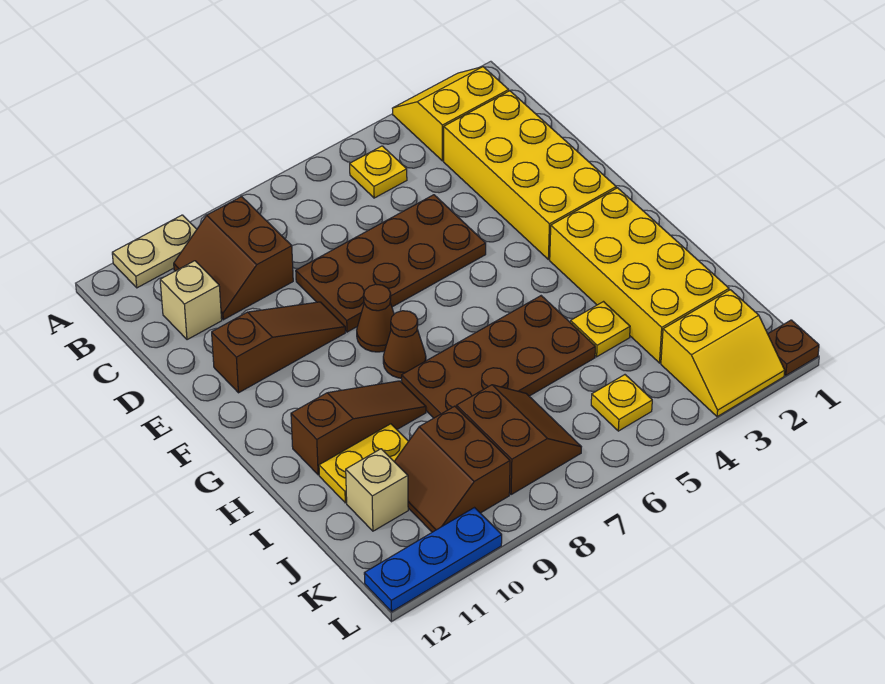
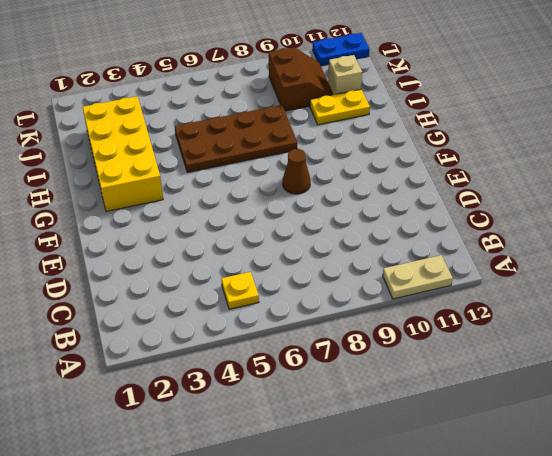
blue 1x2 plate [312,33,369,66] -> blue 1x3 plate [364,508,502,612]
none -> yellow 2x2 slope [392,67,509,161]
none -> brown 2x2 slope [174,197,293,320]
none -> yellow 2x4 brick [444,91,616,260]

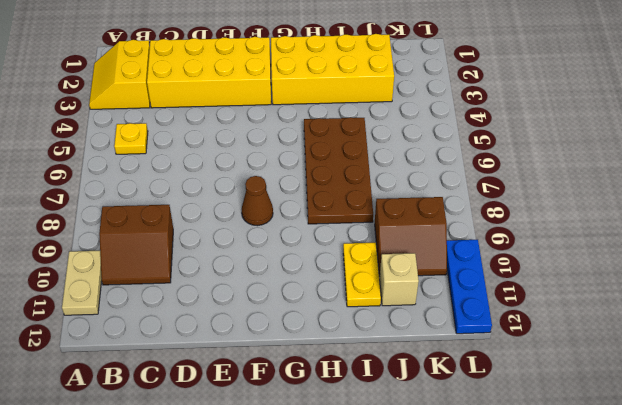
none -> tan 1x1 brick [160,261,222,340]
none -> brown 2x4 plate [296,195,486,332]
none -> brown 1x3 slope [212,302,345,393]

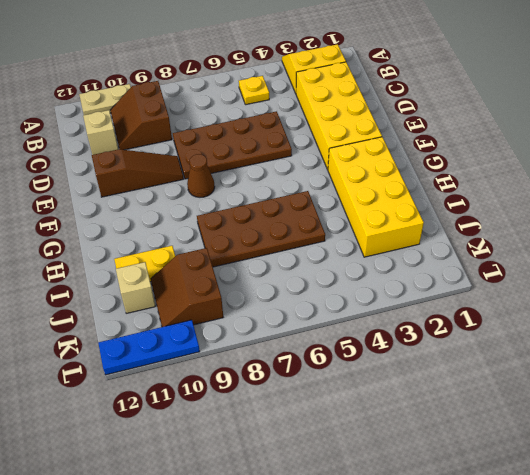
none -> brown 1x1 cone [383,311,426,378]
none -> brown 1x3 slope [291,381,426,475]
none -> yellow 1x1 plate [570,302,630,357]

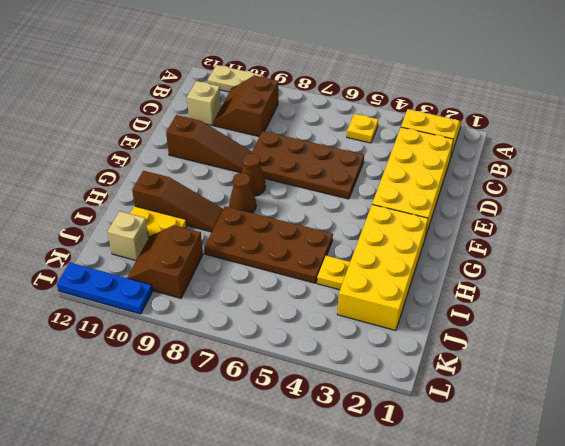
none -> brown 2x2 slope [457,385,581,494]
none -> yellow 2x2 slope [661,290,785,417]
none -> yellow 1x1 plate [591,375,652,431]

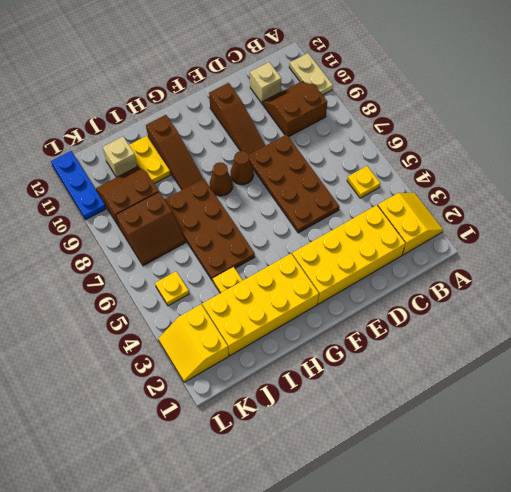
none -> brown 1x1 plate [768,320,819,375]

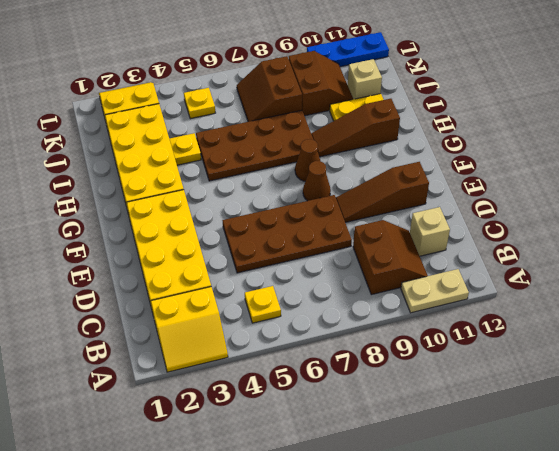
none -> brown 1x1 plate [768,320,819,375]

